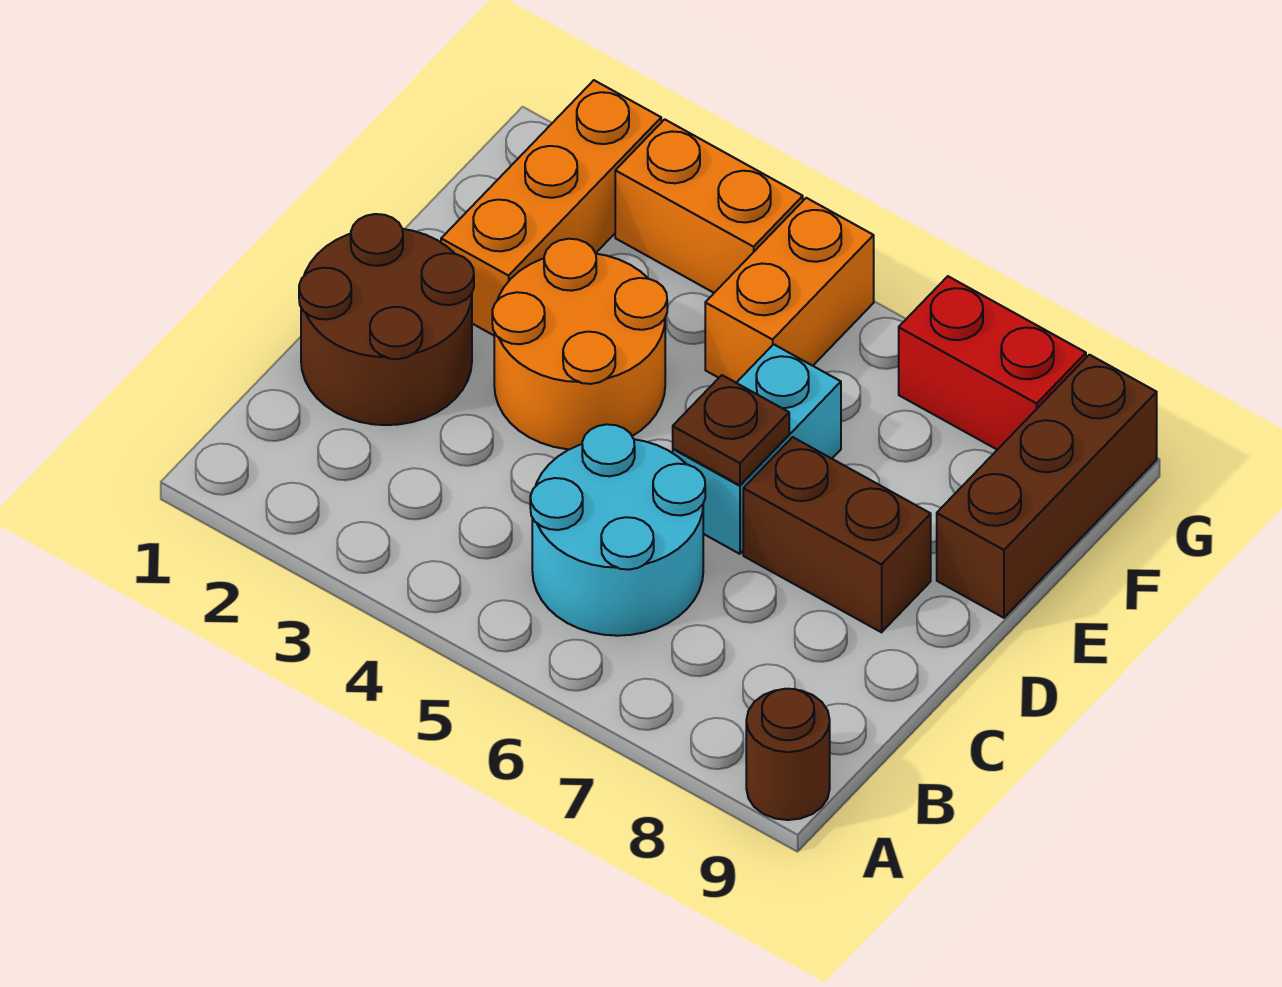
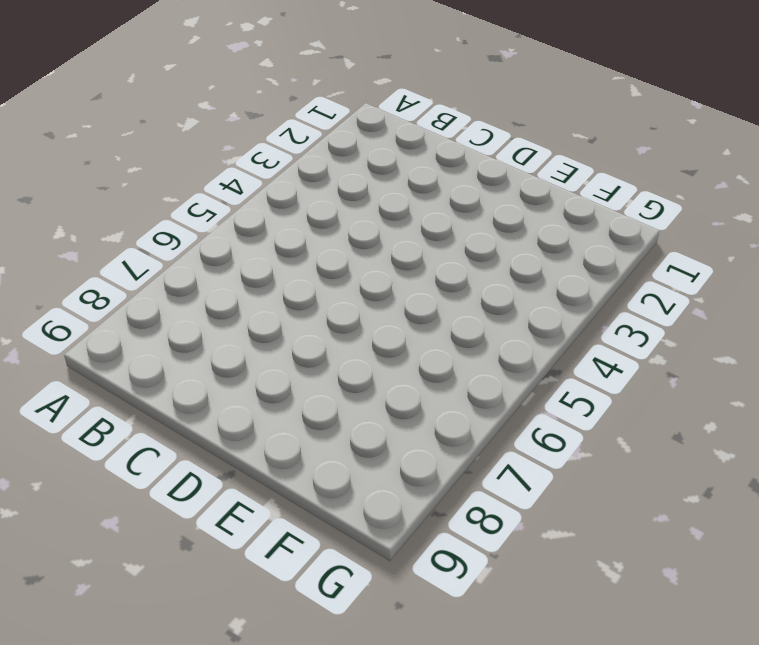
none -> brown 1x1 round brick [746,689,830,820]
none -> cyan 2x2 round brick [530,424,705,636]
none -> brown 2x2 round brick [299,214,474,425]

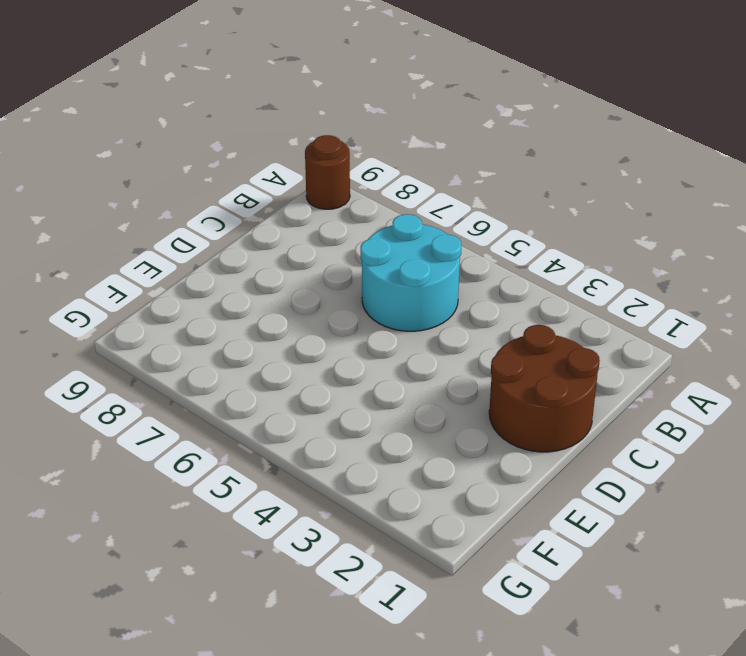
none -> orange 2x2 round brick [492,239,667,449]
none -> cyan 1x2 brick [673,344,841,554]
none -> brown 1x2 brick [743,437,931,632]

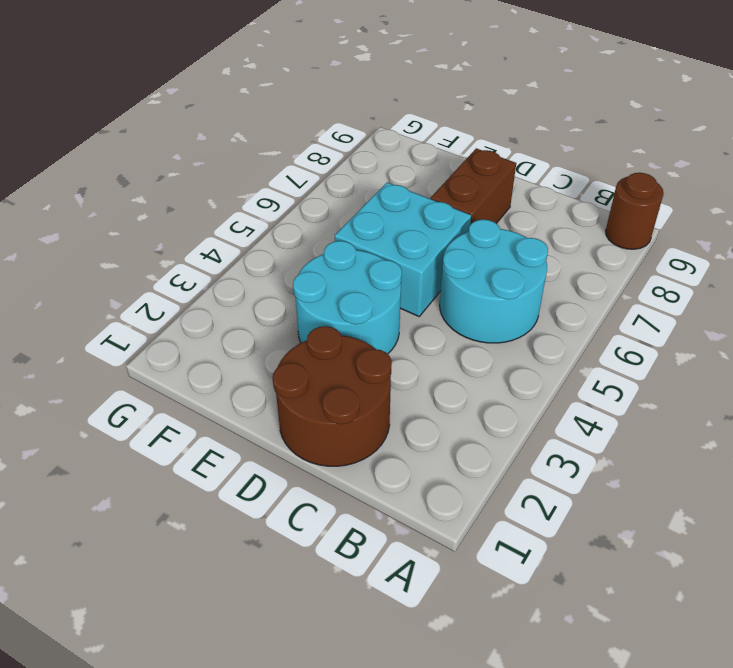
cyan 2x2 round brick [293,241,402,354] -> orange 2x2 round brick [492,239,667,449]
cyan 2x2 brick [335,182,471,316] -> cyan 1x2 brick [673,344,841,554]
none -> orange 1x3 brick [441,80,661,335]
none -> brown 1x3 brick [937,355,1157,618]
none -> orange 1x2 brick [705,198,874,383]

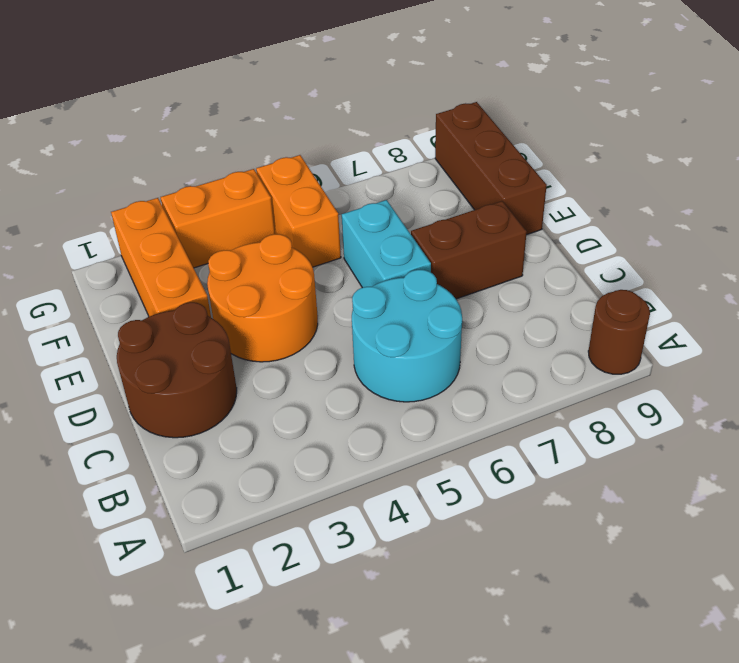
none -> red 1x2 brick [899,276,1086,450]
none -> brown 1x1 plate [673,375,789,485]

